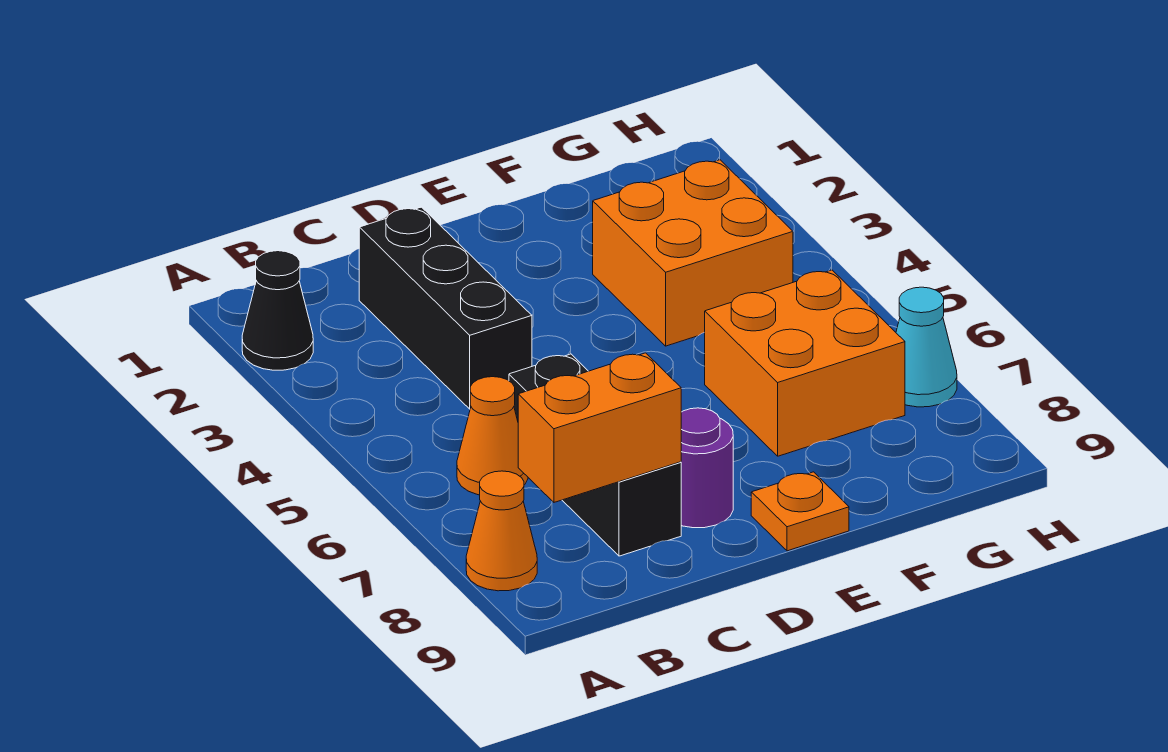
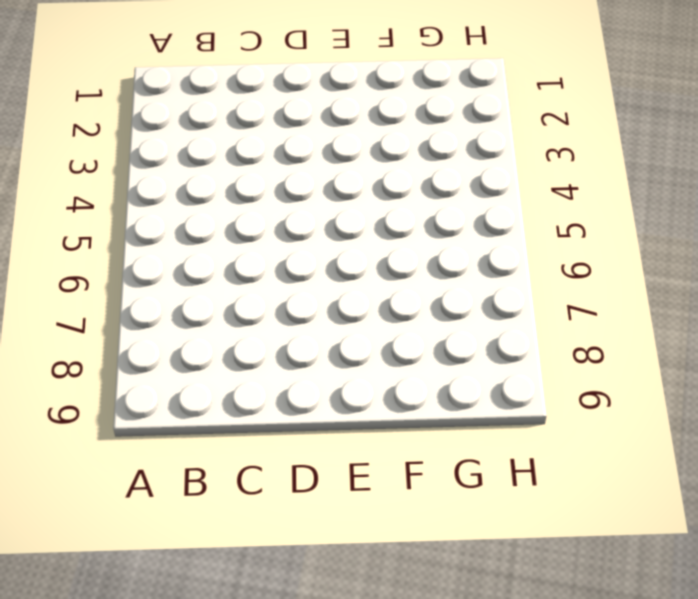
none -> black 1x1 cone [242,251,313,370]
none -> orange 1x1 cone [466,471,537,591]

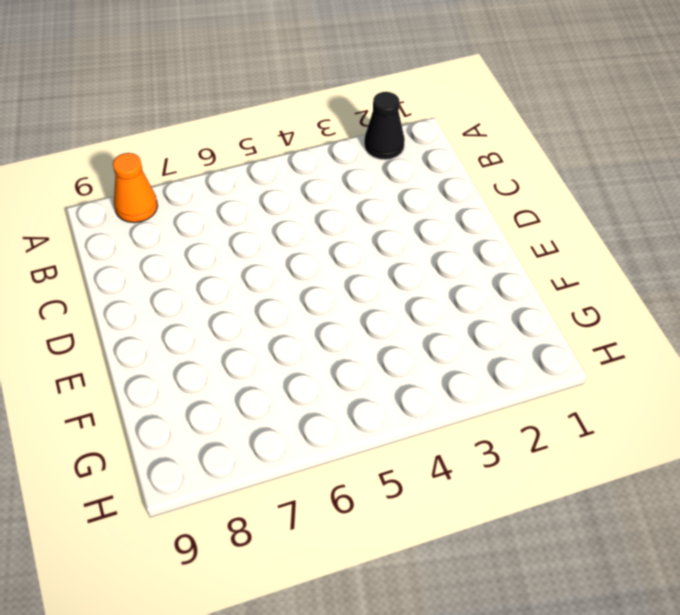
none -> orange 1x1 cone [457,377,528,495]
none -> black 1x3 brick [359,207,532,409]

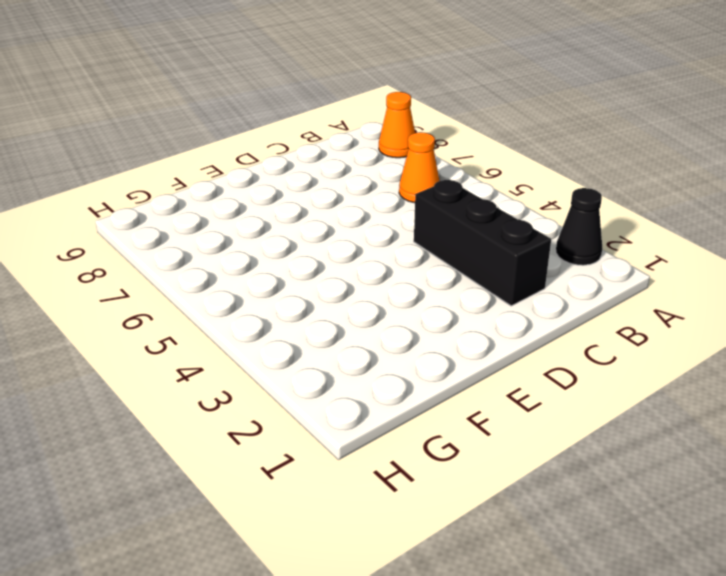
none -> black 1x3 brick [509,354,681,556]
none -> purple 1x1 round brick [681,408,733,528]

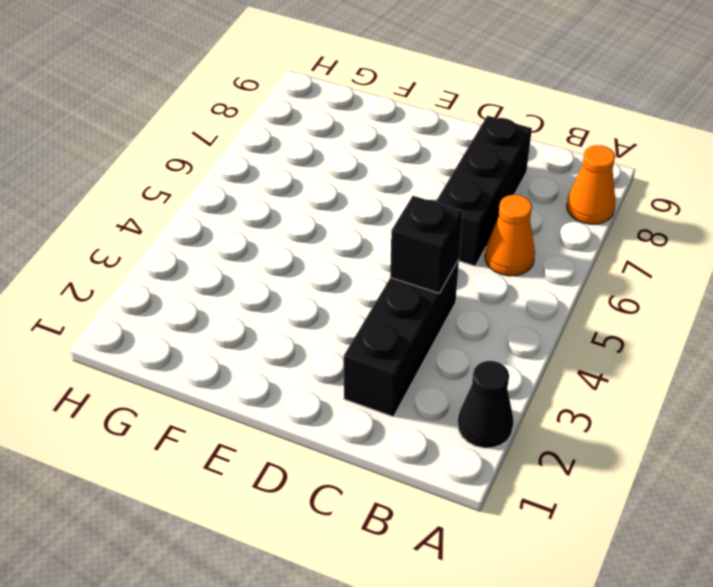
black 1x1 brick [390,196,463,293] -> none
none -> purple 1x1 round brick [681,408,733,528]
none -> orange 1x1 plate [751,472,849,551]

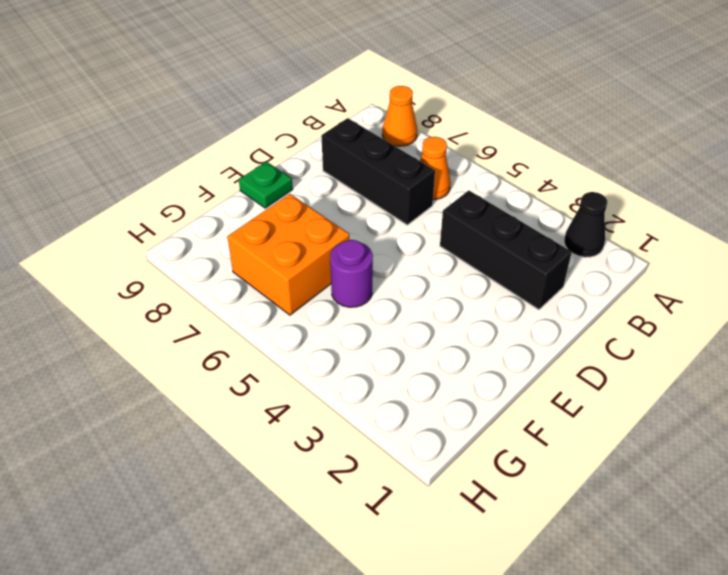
green 1x1 plate [239,162,293,208] -> orange 1x1 plate [751,472,849,551]
purple 1x1 round brick [330,240,373,307] -> purple 1x1 round brick moved to [681,408,733,528]
none -> orange 2x2 brick [593,160,793,346]
none -> cyan 1x1 cone [896,287,957,407]

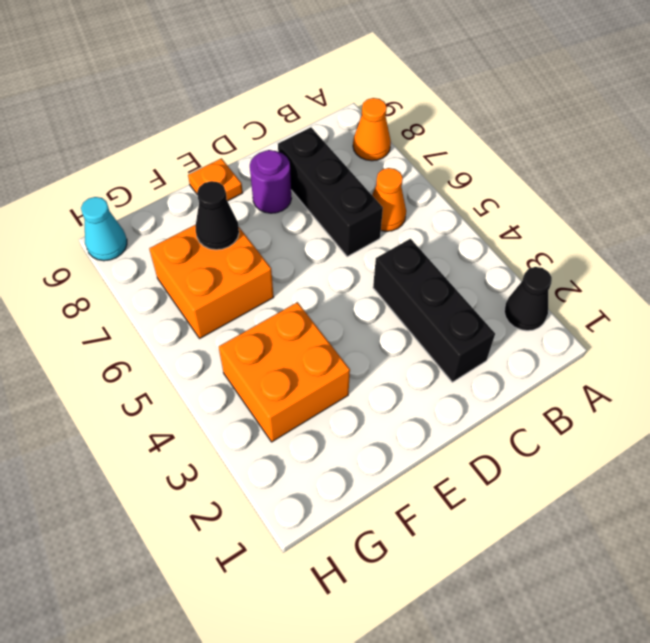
black 1x1 cone [195,181,239,250] -> none
cyan 1x1 cone [81,197,127,261] -> cyan 1x1 cone moved to [896,287,957,407]
none -> orange 1x2 brick [518,353,681,502]

